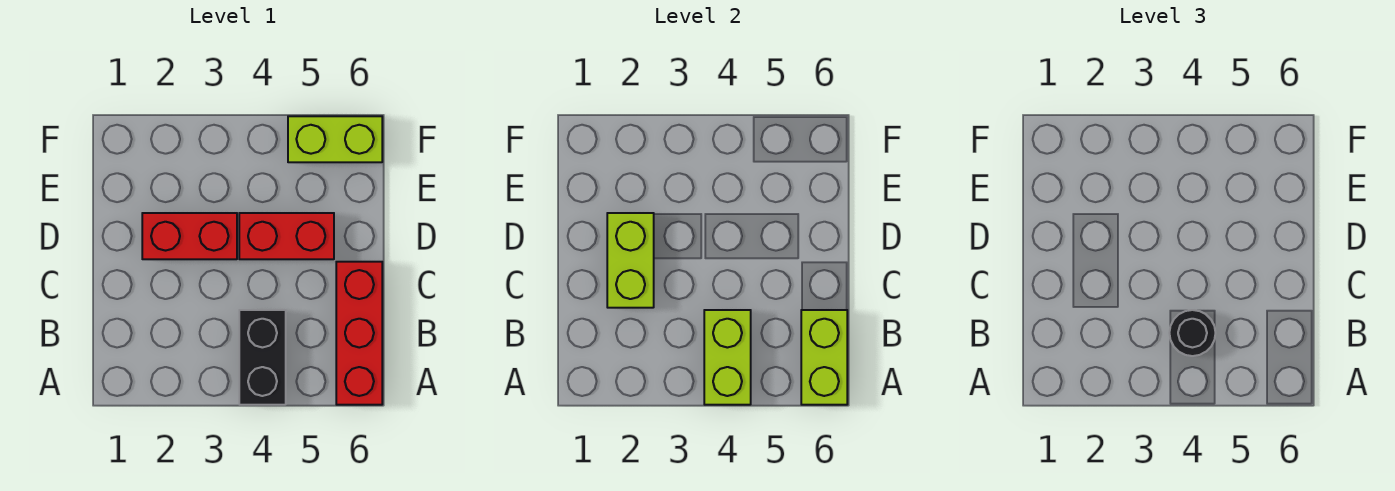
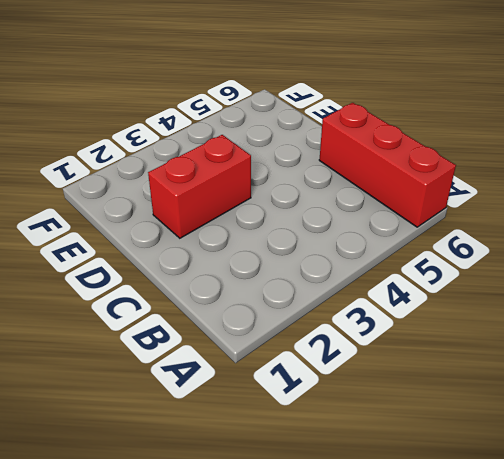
none -> black 1x2 brick [239,310,286,405]
none -> red 1x2 brick [239,213,334,259]

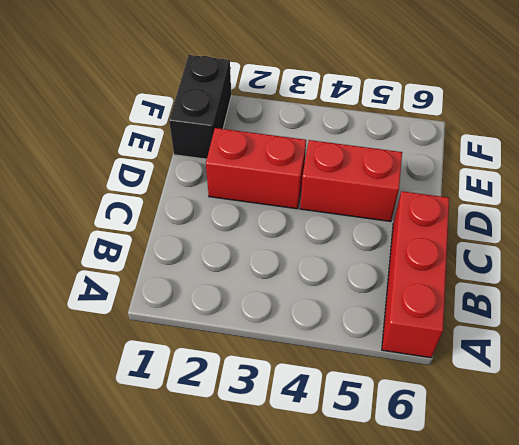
black 1x2 brick [169,55,231,159] -> black 1x2 brick moved to [239,310,286,405]
none -> lime 1x2 brick [288,116,382,162]
none -> lime 1x2 brick [704,310,751,405]

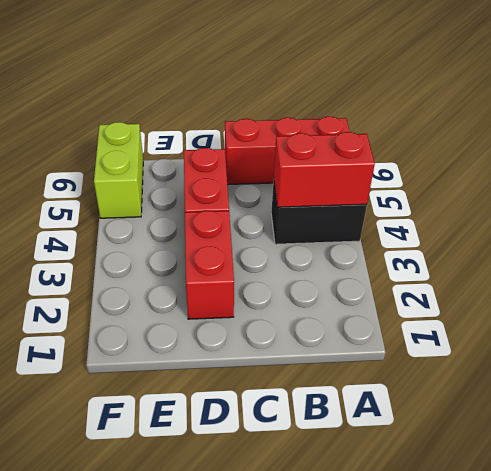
red 1x2 brick [274,132,375,207] -> lime 1x2 brick [704,310,751,405]
none -> lime 1x2 brick [801,310,847,405]
none -> lime 1x2 brick [607,213,654,308]

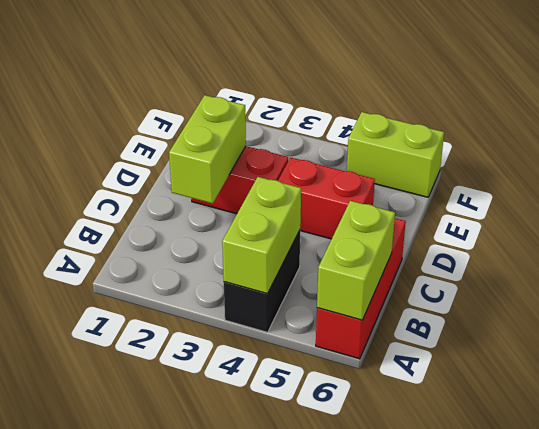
none -> black 1x1 round brick [1169,310,1215,356]

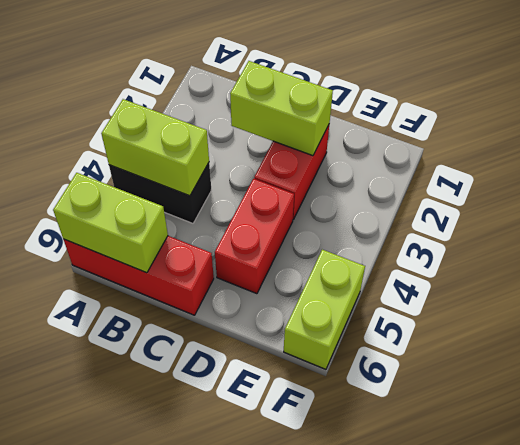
none -> black 1x1 round brick [1169,310,1215,356]

